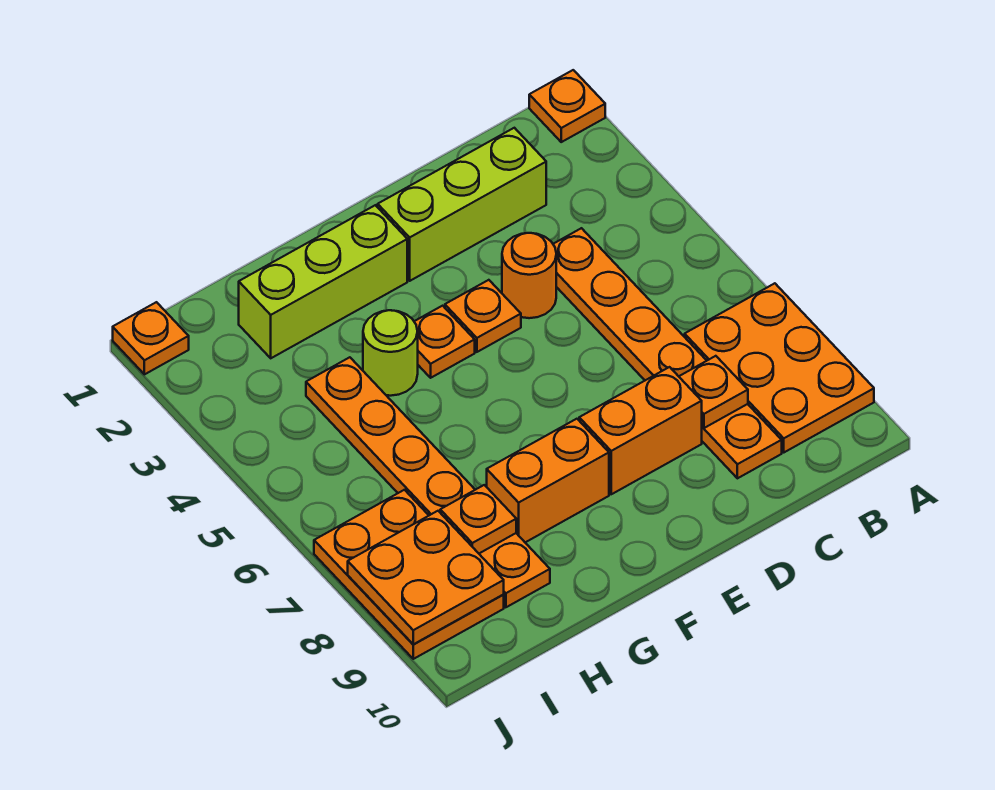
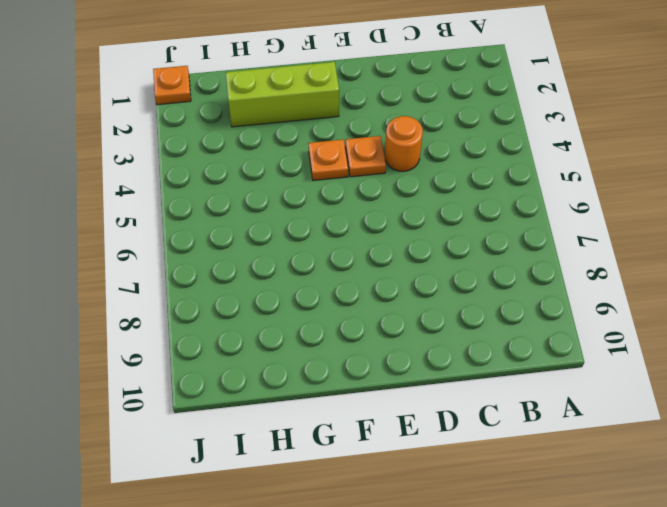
none -> orange 1x1 plate [529,70,605,142]
none -> orange 2x3 plate [685,283,874,452]
none -> lime 1x3 brick [378,128,546,281]

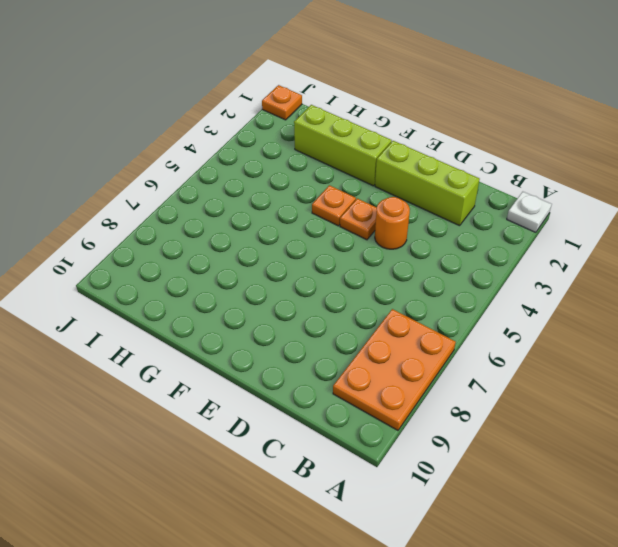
white 1x1 plate [507,192,552,232] -> orange 1x1 plate [529,70,605,142]
none -> orange 1x6 plate [553,228,782,478]
none -> orange 1x2 brick [579,367,702,494]
none -> orange 1x2 brick [487,419,609,542]

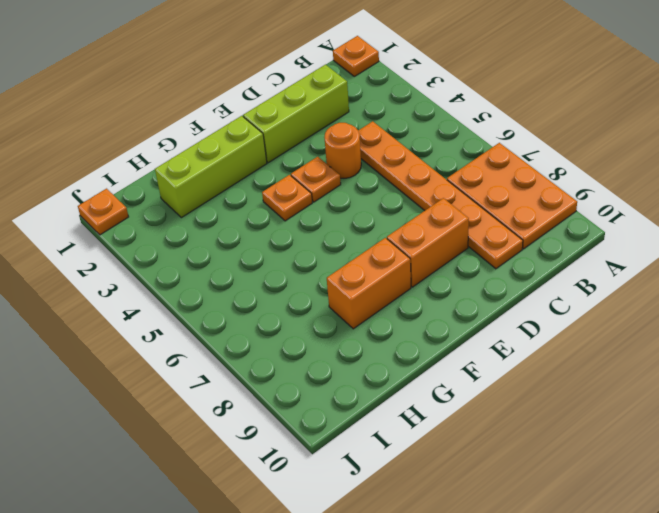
none -> lime 1x1 round brick [363,310,418,396]
none -> orange 1x6 plate [306,357,550,607]
none -> orange 2x3 plate [314,490,504,659]

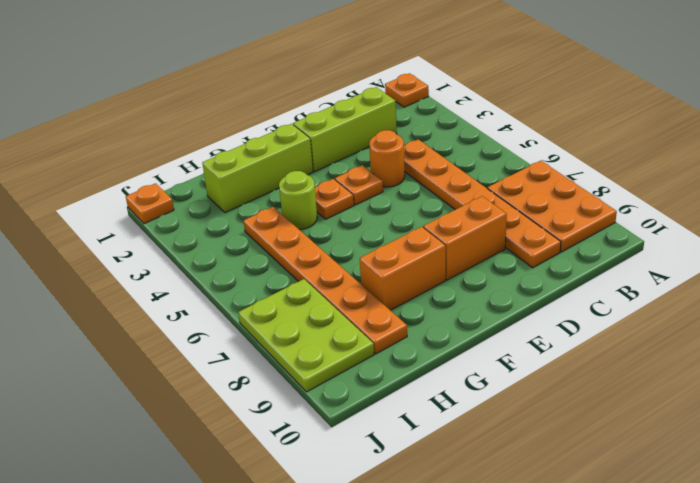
lime 2x3 plate [238,279,374,392] -> orange 2x3 plate [314,490,504,659]
none -> orange 1x1 plate [679,356,748,428]
none -> orange 1x1 plate [440,485,516,553]
none -> orange 2x2 plate [348,511,504,644]

